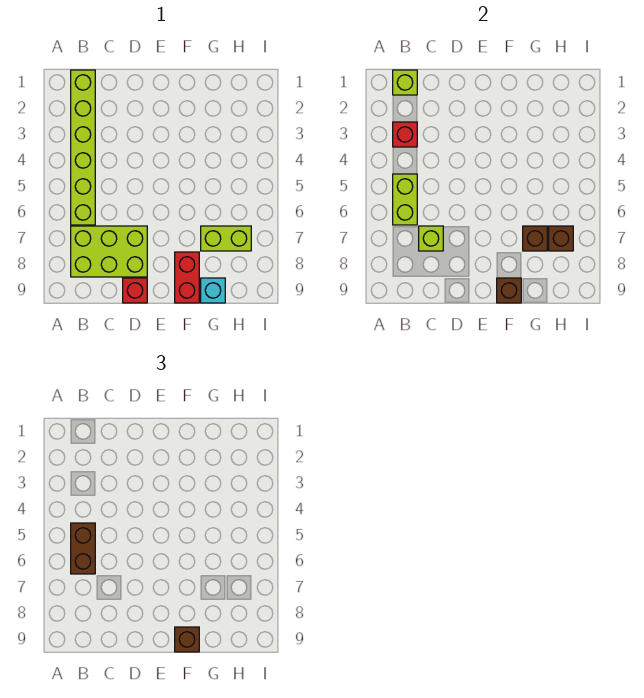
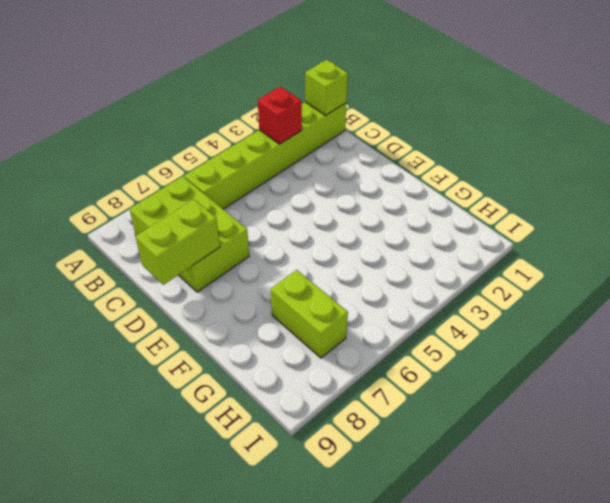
lime 1x2 brick [136,199,220,285] -> lime 1x2 brick moved to [393,174,417,225]
none -> red 1x1 brick [123,278,147,303]
none -> red 1x2 brick [175,252,199,303]
none -> cyan 1x1 brick [201,278,225,303]

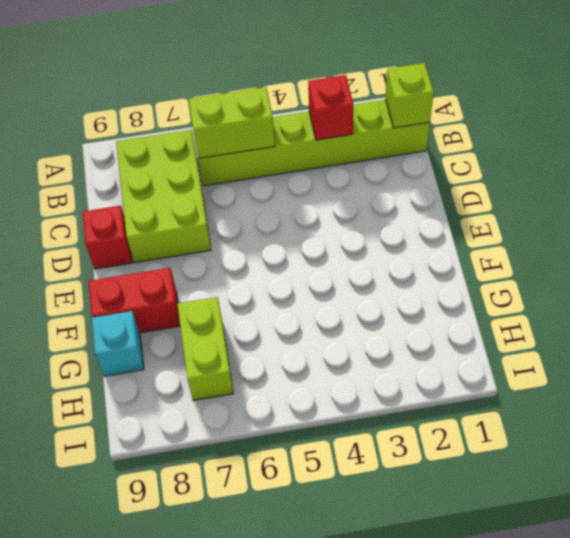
none -> lime 1x1 brick [419,226,443,251]
none -> brown 1x1 brick [497,278,521,303]
none -> brown 1x1 brick [523,226,547,251]

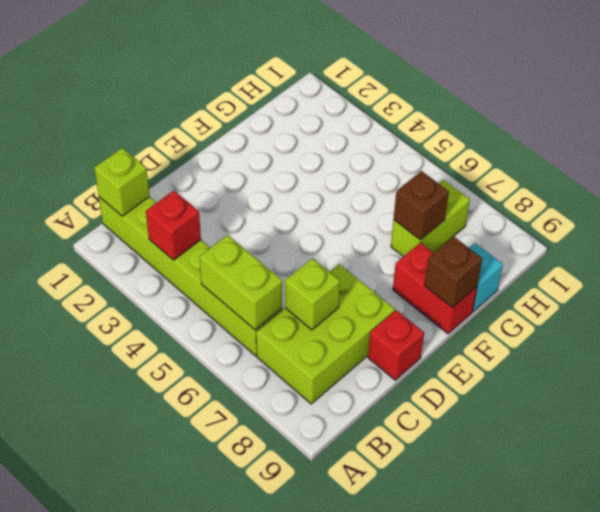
none -> brown 1x1 brick [549,226,573,251]
none -> brown 1x2 brick [71,523,95,574]
none -> brown 1x1 brick [175,627,199,652]

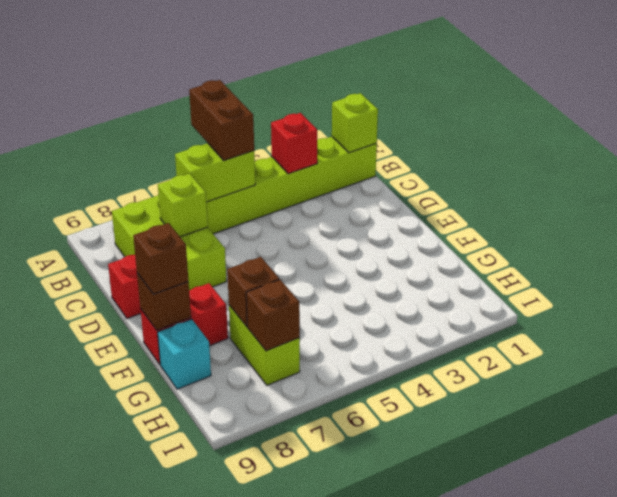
brown 1x2 brick [189,80,254,160] -> brown 1x2 brick turned to [71,523,95,574]

